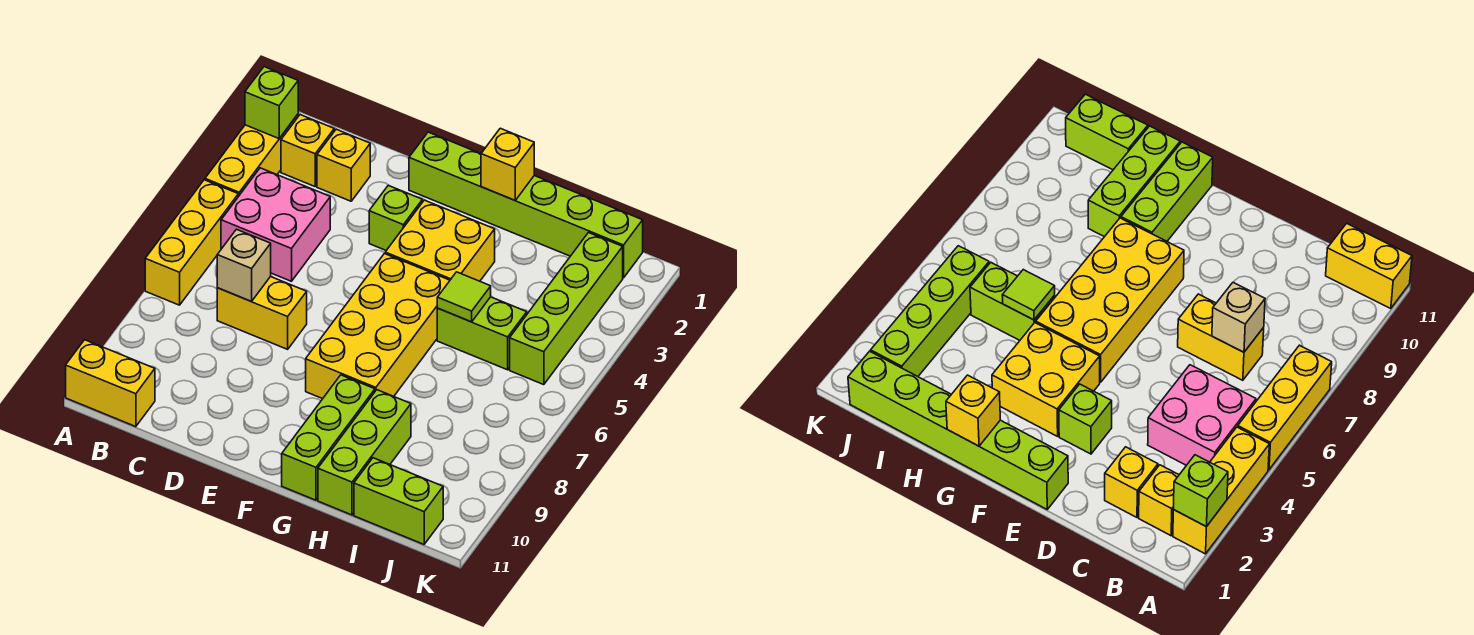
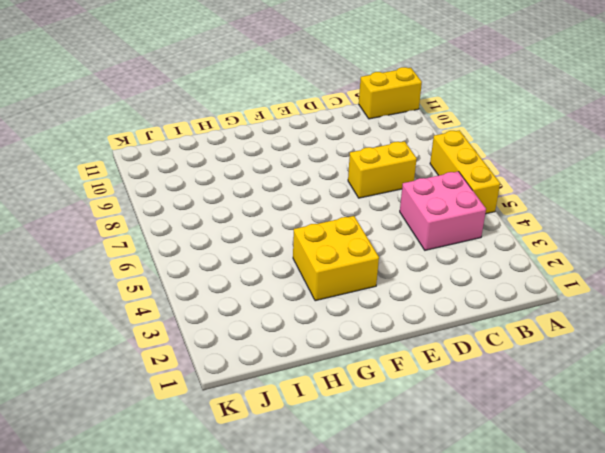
none -> yellow 1x3 brick [205,114,298,197]
none -> yellow 1x1 brick [281,115,334,186]
none -> yellow 1x1 brick [317,129,370,201]

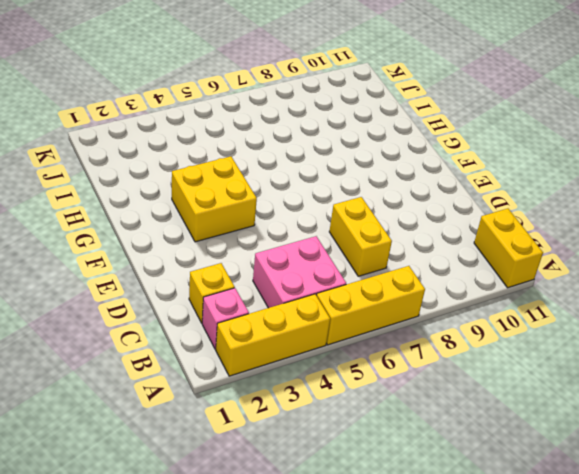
pink 1x1 brick [202,288,249,349] -> yellow 1x1 brick [281,115,334,186]
none -> lime 1x6 brick [409,132,643,278]
none -> lime 1x1 brick [369,185,422,251]
none -> yellow 2x4 brick [306,253,450,399]

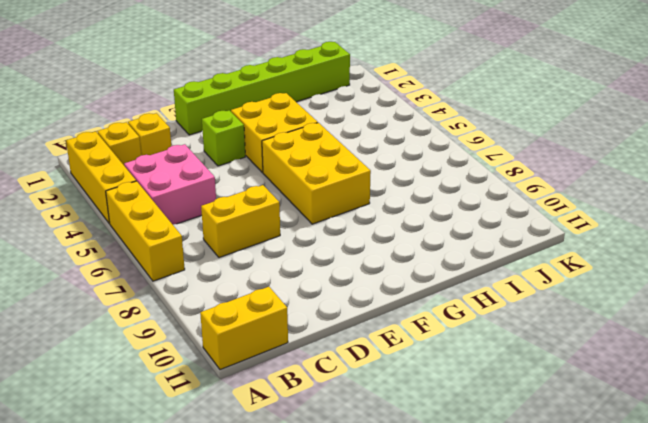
yellow 2x3 brick [262,123,371,224] -> yellow 2x4 brick [306,253,450,399]
none -> lime 1x3 brick [282,375,375,500]
none -> lime 1x2 brick [437,297,527,370]
none -> lime 1x3 brick [318,390,411,515]

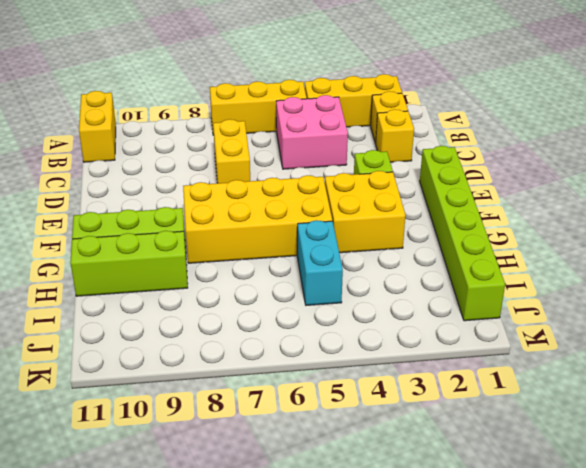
cyan 1x2 brick [297,220,343,305] -> lime 1x2 brick [437,297,527,370]
none -> lime 1x2 brick [354,458,443,544]
none -> lime 1x4 brick [510,233,623,385]
none -> lime 1x1 brick [245,67,298,138]

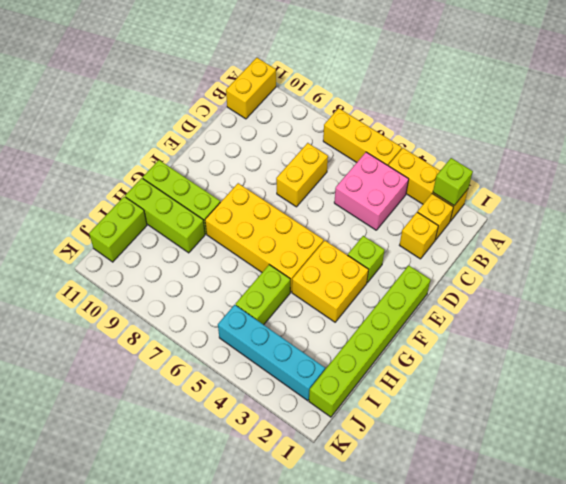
cyan 1x4 brick [218,305,325,401] -> lime 1x4 brick [510,233,623,385]
none -> tan 1x1 brick [217,229,271,301]
none -> yellow 1x1 brick [481,128,534,200]
none -> lime 1x1 tile [437,272,491,322]

